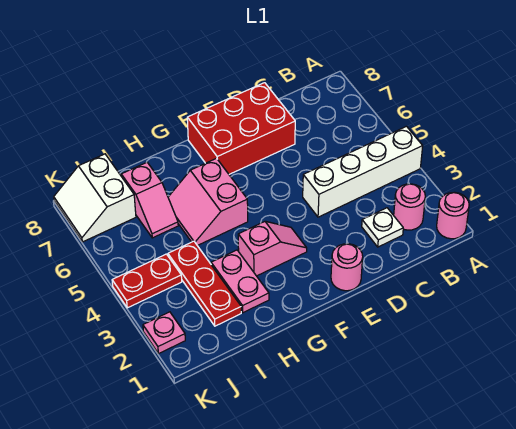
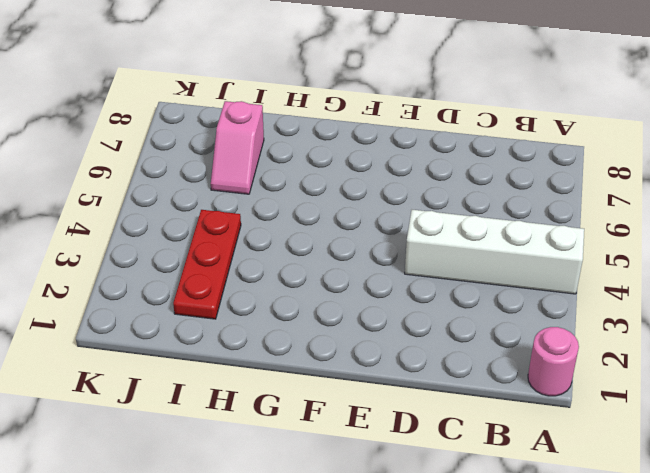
none -> pink 1x1 round brick [394,184,425,230]
none -> white 1x1 plate [362,208,403,247]
none -> red 2x3 brick [187,83,295,174]

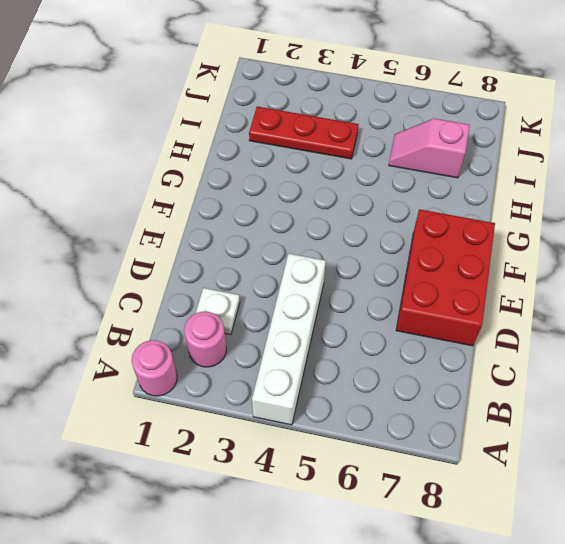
none -> pink 1x1 round brick [331,244,363,291]
none -> pink 1x2 slope [238,221,307,276]
none -> pink 2x2 slope [168,158,248,246]

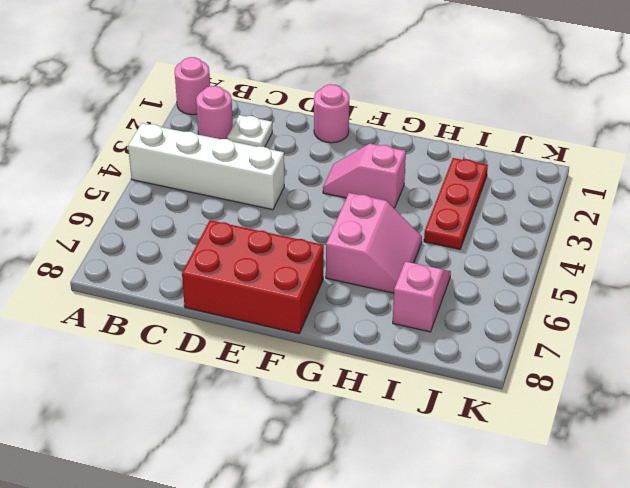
none -> pink 1x2 plate [211,250,269,313]
none -> red 1x2 plate [112,254,182,308]
none -> white 2x2 slope [54,154,136,242]

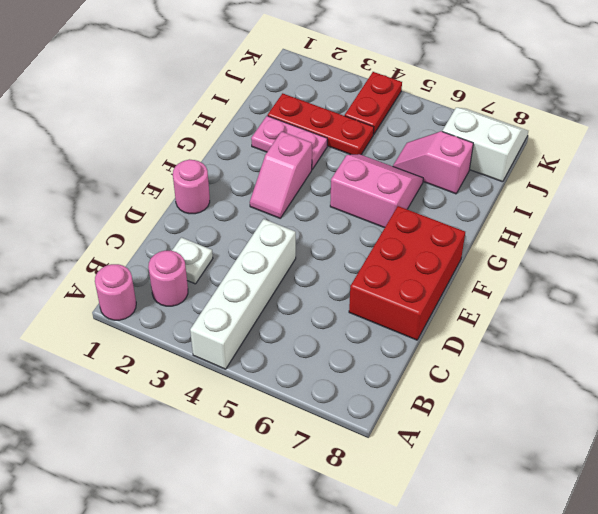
none -> pink 1x1 plate [143,312,185,354]

